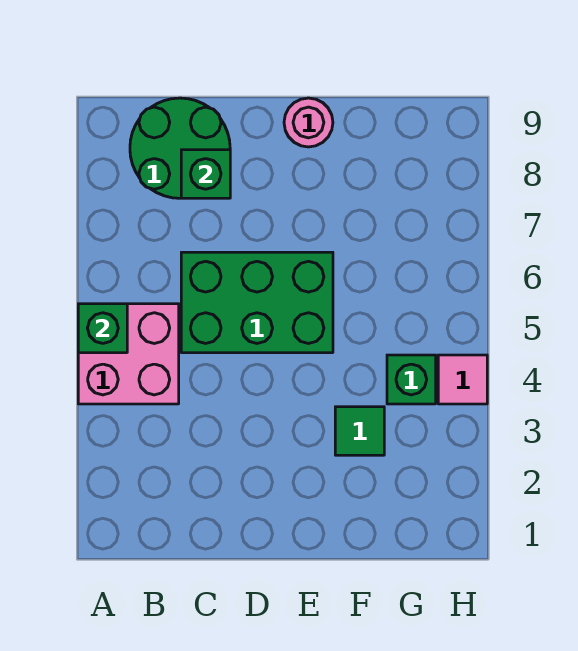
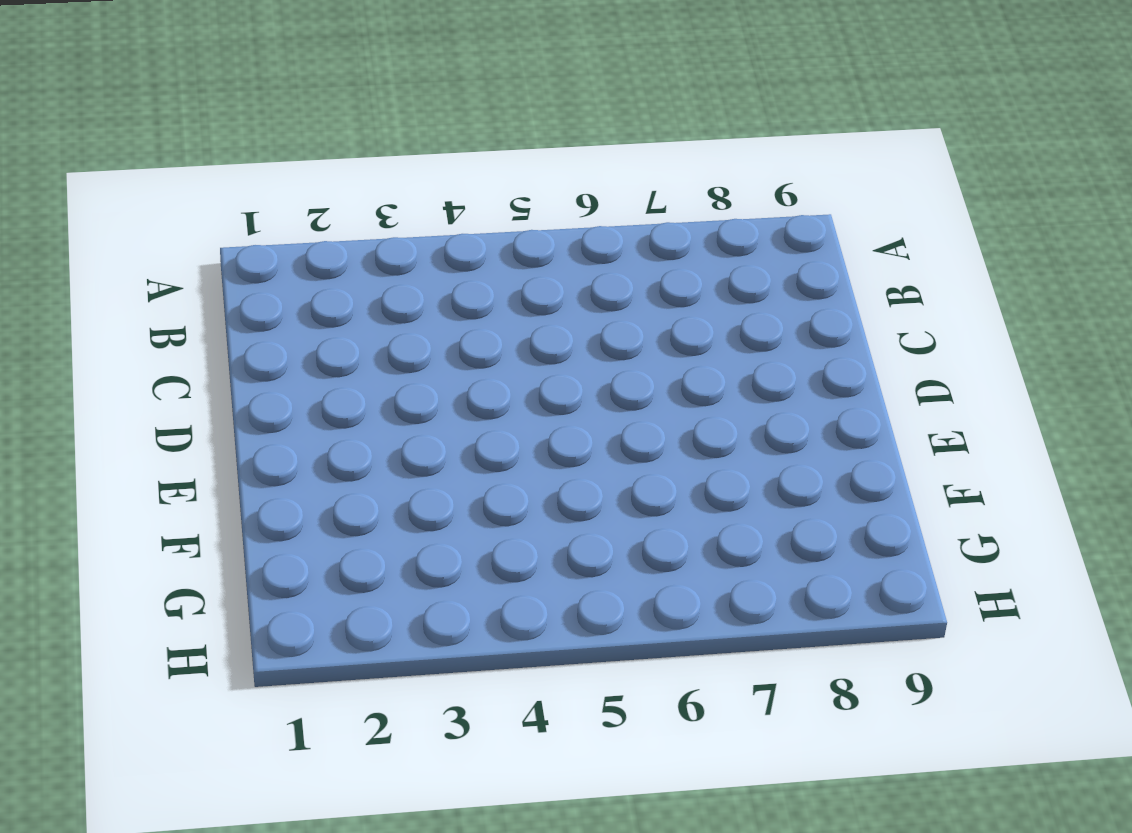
none -> pink 2x2 brick [78,304,179,404]
none -> green 2x2 round brick [130,98,230,198]

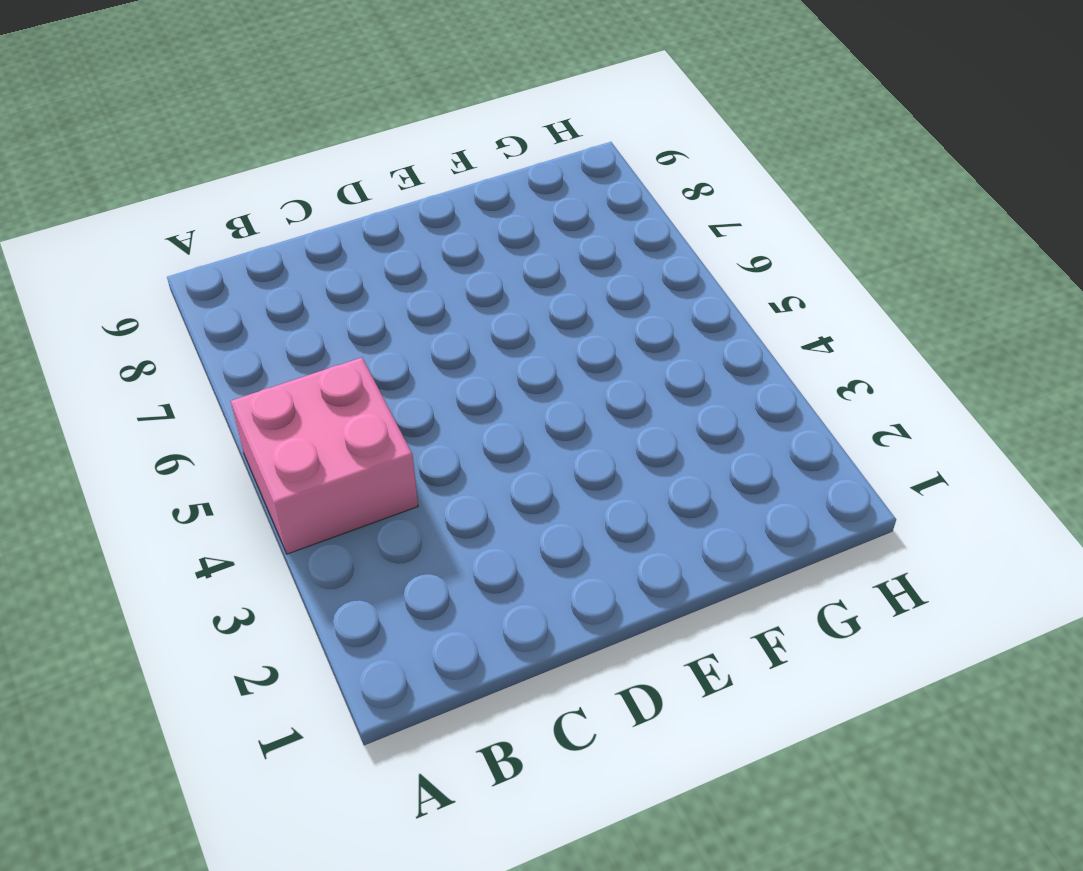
none -> green 2x2 round brick [130,98,230,198]
none -> green 2x3 brick [181,252,333,353]

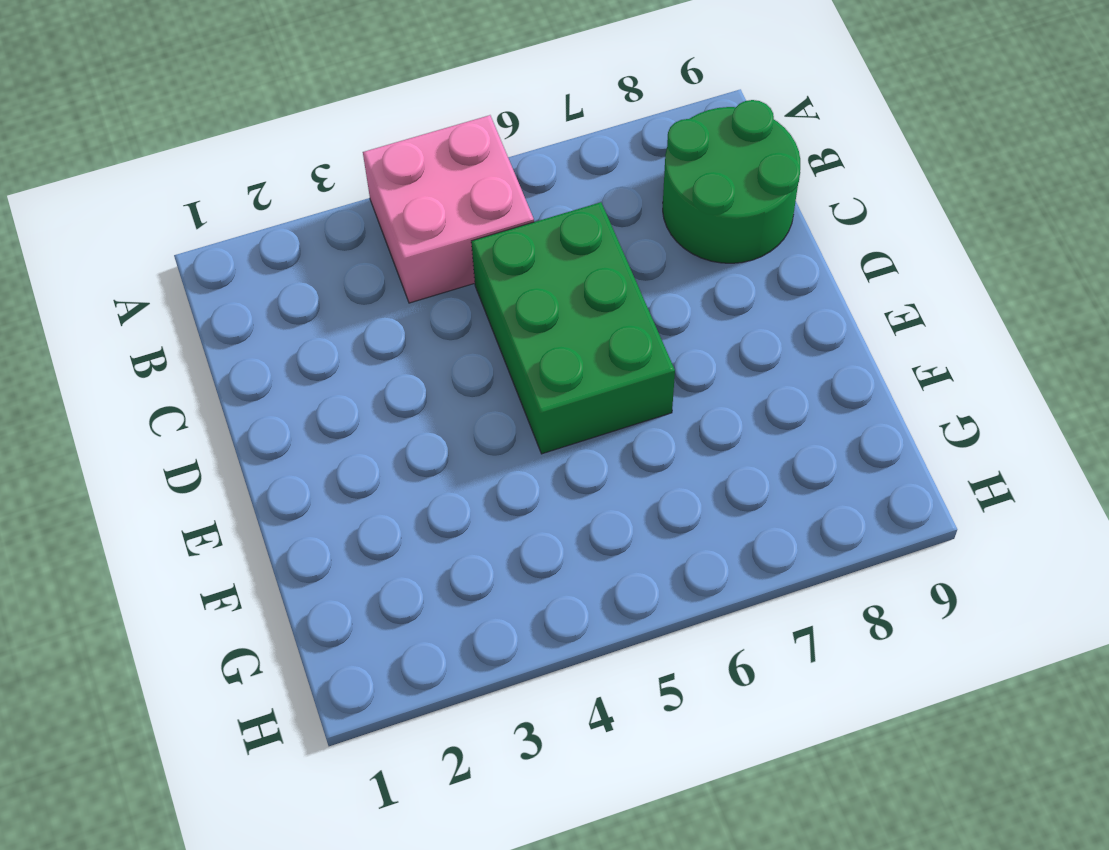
none -> pink 1x1 round brick [284,98,333,147]
none -> green 1x1 tile [335,407,384,455]

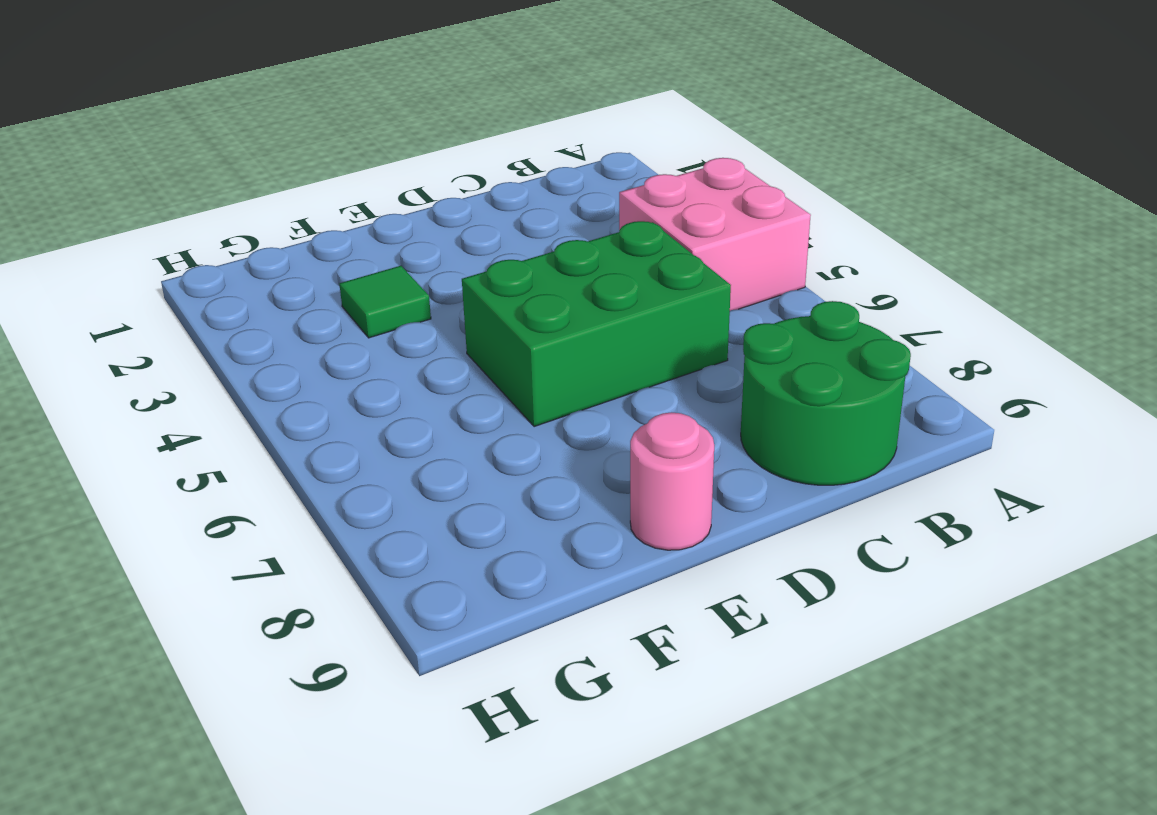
none -> green 1x1 brick [387,355,436,404]
none -> pink 1x1 tile [438,355,487,404]

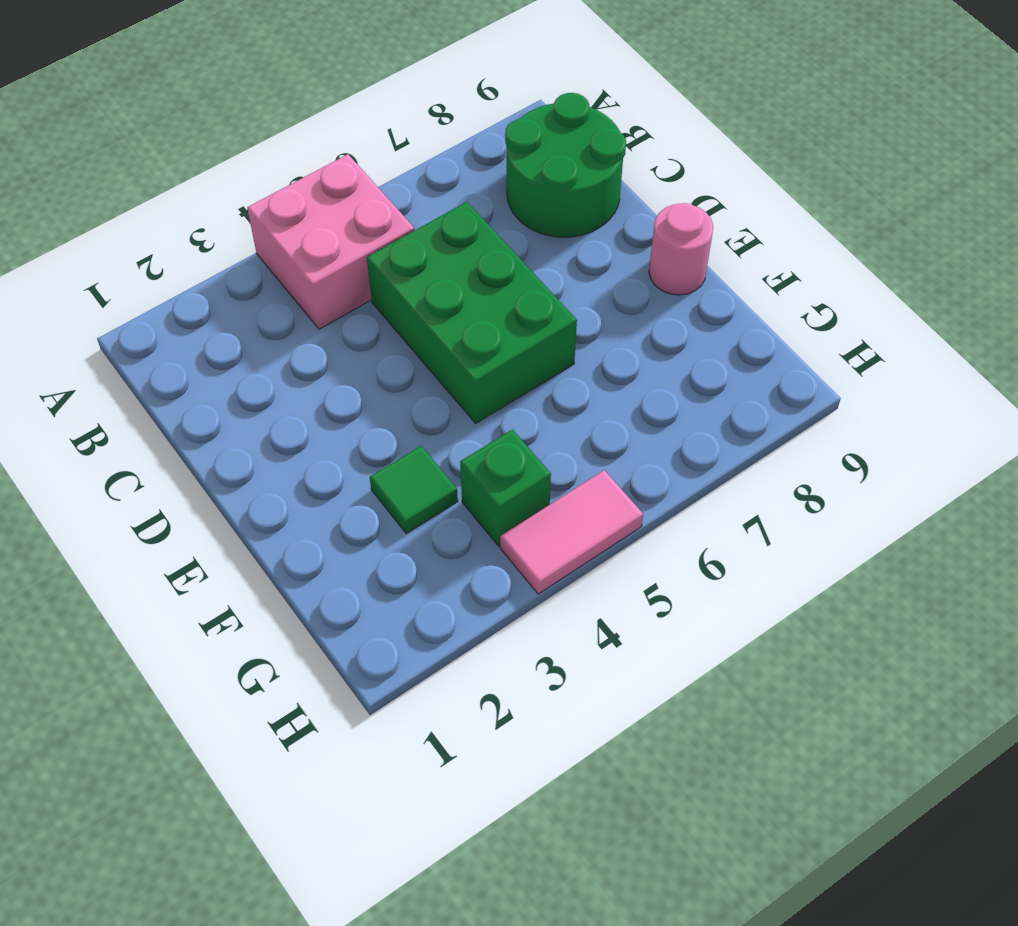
pink 1x2 tile [500,470,643,594] -> pink 1x1 tile [438,355,487,404]
none -> green 1x1 brick [78,304,127,353]
none -> green 1x1 brick [181,150,230,198]

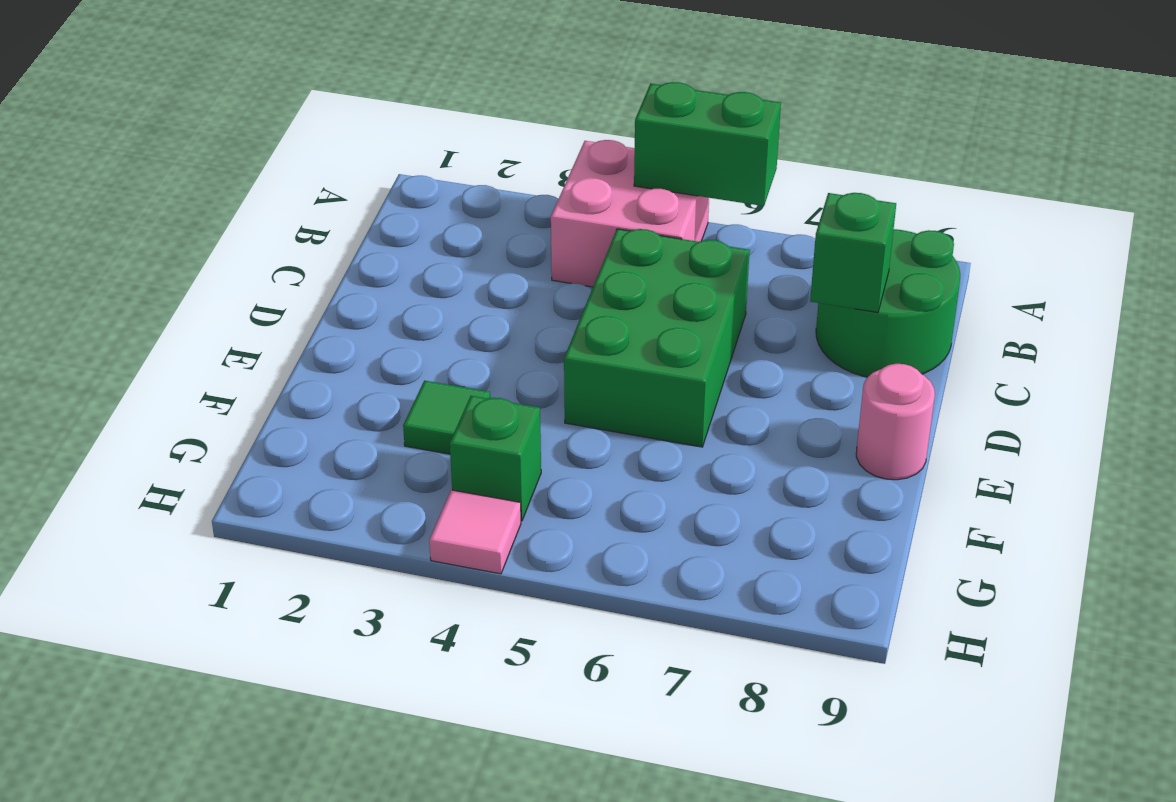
green 1x2 brick [634,82,781,206] -> green 1x1 brick [78,304,127,353]

